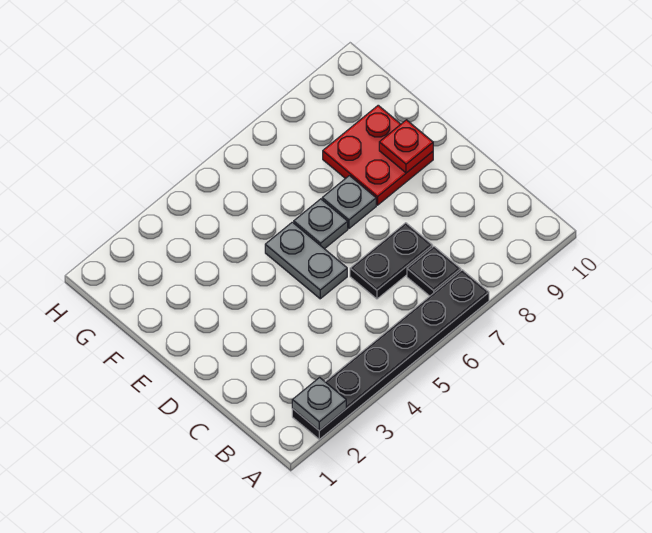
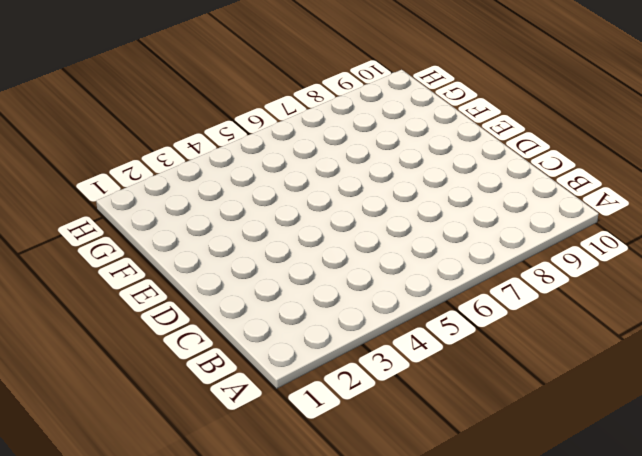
none -> black 1x6 plate [292,270,489,439]
none -> black 1x1 plate [407,247,461,296]

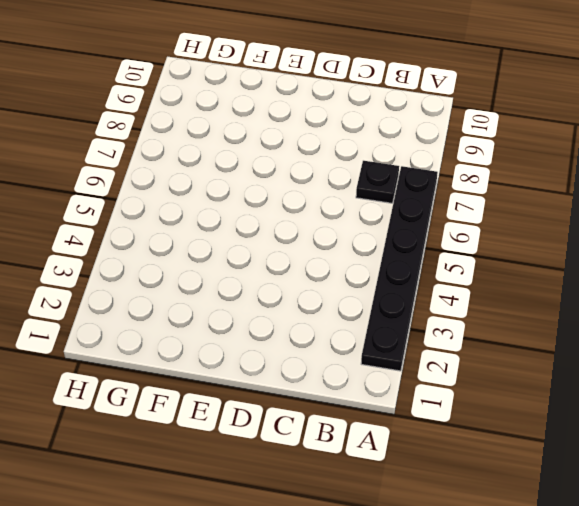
none -> black 1x2 plate [350,223,433,299]
none -> grey 1x2 plate [265,222,347,299]

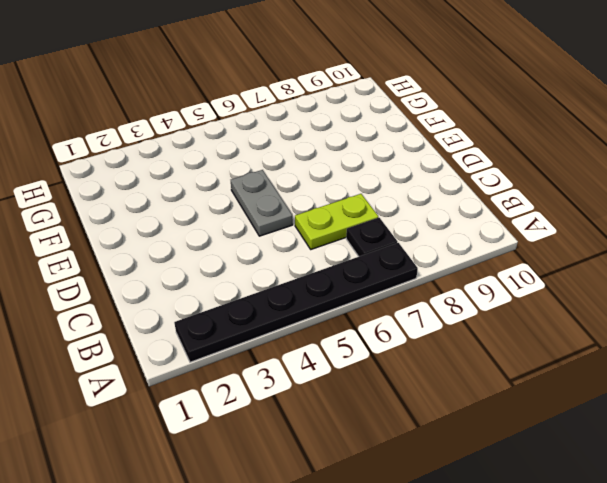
lime 1x2 plate [295,194,378,249] -> black 1x2 plate [350,223,433,299]
none -> grey 1x1 plate [294,199,348,249]
none -> grey 1x1 plate [322,176,376,228]

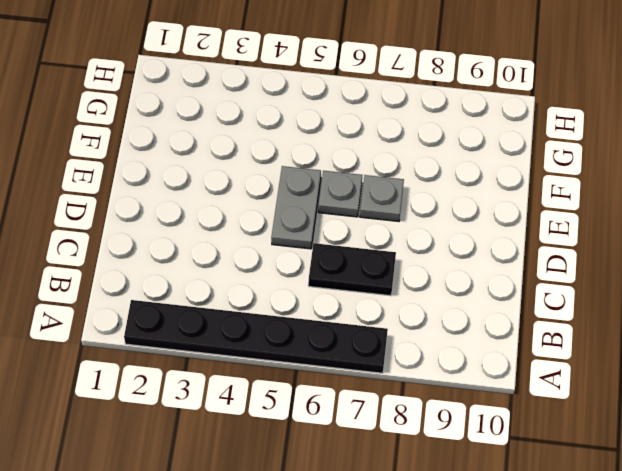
none -> black 1x1 plate [407,247,461,296]
none -> red 2x2 plate [323,105,433,205]

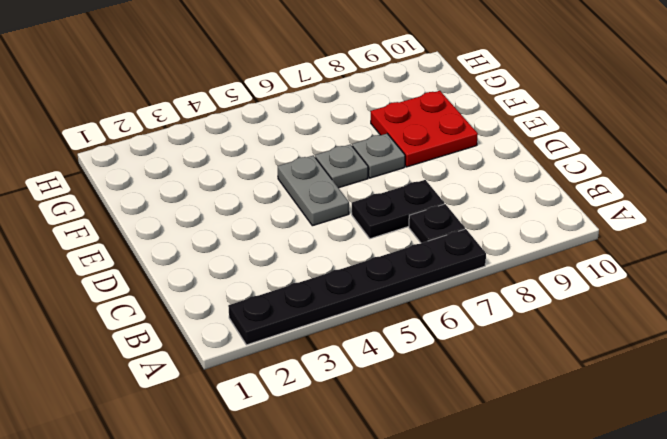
none -> grey 1x1 plate [292,377,346,431]
none -> red 1x1 plate [379,120,433,173]

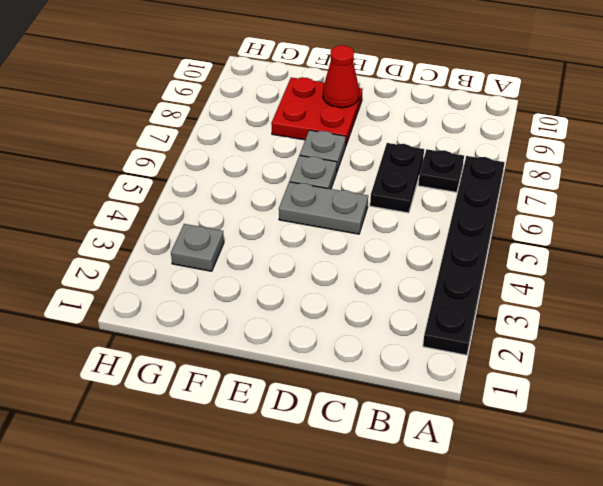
red 1x1 cone [323,46,359,108] -> red 1x1 plate [379,120,433,173]
grey 1x1 plate [171,224,224,271] -> grey 1x1 plate moved to [292,377,346,431]

